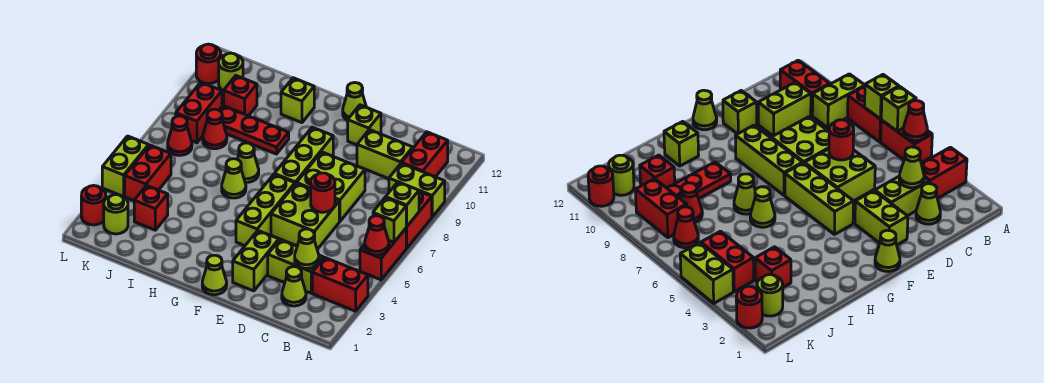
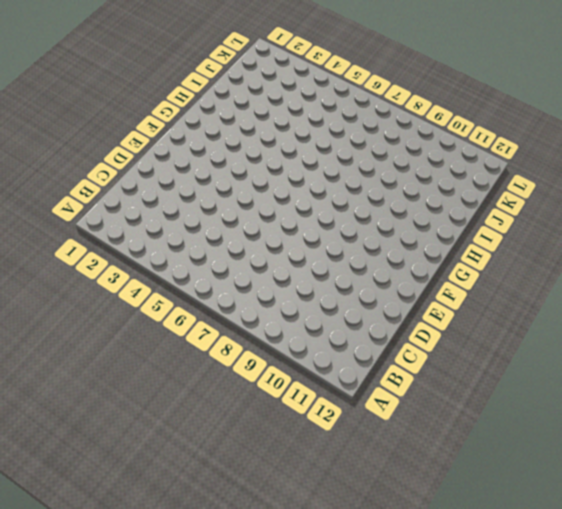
none -> red 1x2 brick [312,257,368,311]
none -> red 1x2 brick [360,229,407,280]
none -> red 1x2 brick [406,191,432,248]
none -> lime 1x2 brick [389,163,445,217]

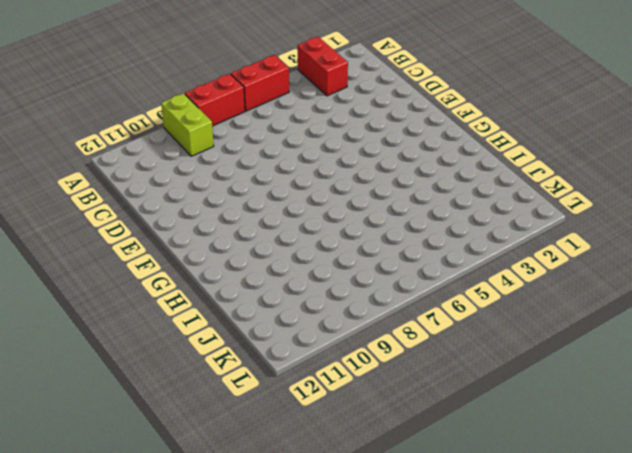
none -> red 1x2 brick [402,132,448,177]
none -> lime 1x1 cone [282,267,306,306]
none -> lime 1x2 brick [268,239,323,293]
none -> lime 1x2 brick [357,130,413,179]

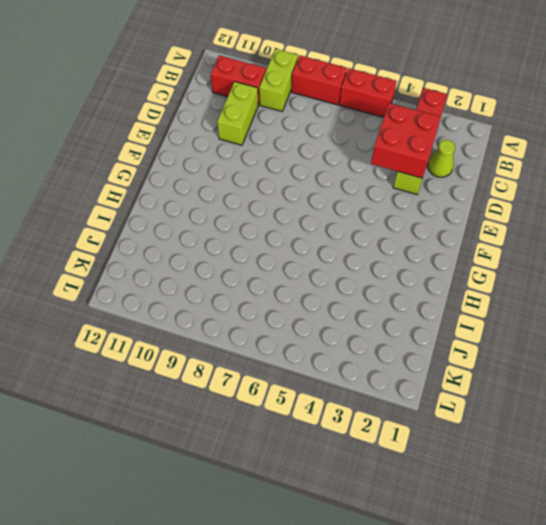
red 2x2 brick [371,103,441,178] -> lime 1x1 cone [295,229,319,268]
none -> lime 2x2 brick [271,183,339,249]
none -> lime 2x2 brick [297,152,365,221]
none -> lime 1x2 brick [233,231,279,291]
none -> lime 1x1 brick [348,105,381,145]

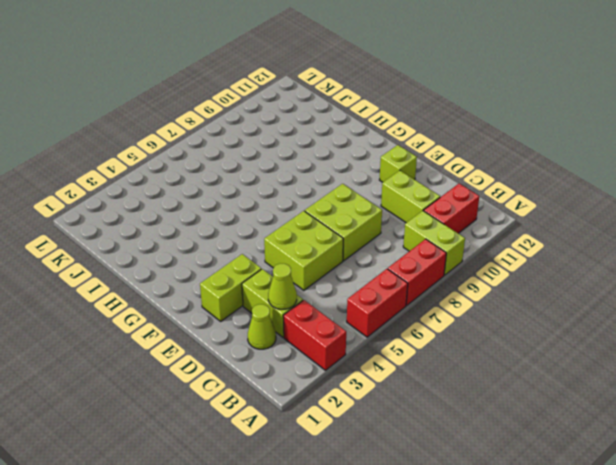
none -> lime 1x1 cone [202,255,227,295]
none -> lime 1x3 brick [236,175,295,246]
none -> lime 1x3 brick [274,127,333,184]
none -> lime 1x1 cone [343,83,366,120]

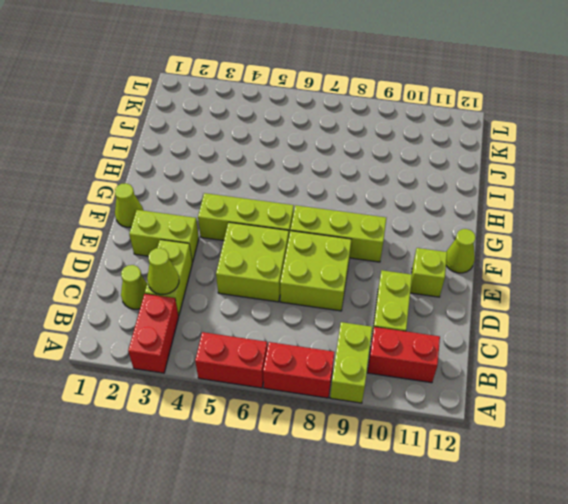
none -> lime 1x1 cone [222,159,246,198]
none -> lime 1x1 cone [238,143,259,182]
none -> red 1x3 plate [219,106,289,154]
none -> lime 1x1 brick [281,78,314,123]

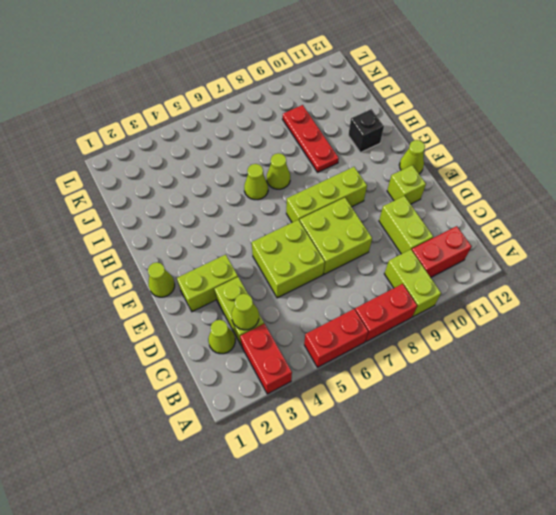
black 1x1 brick [348,109,384,152] -> lime 1x1 brick [281,78,314,123]
none -> lime 1x3 brick [236,175,295,246]
none -> red 1x1 brick [134,185,168,230]
none -> red 1x1 cone [203,109,227,149]
none -> red 1x1 brick [224,76,257,116]

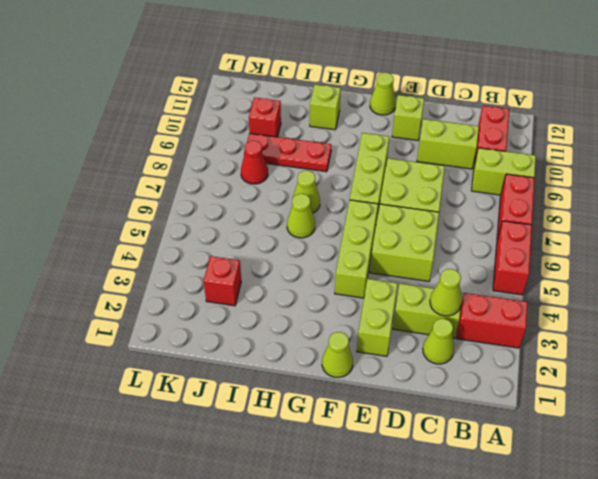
none -> lime 1x1 round brick [104,195,128,234]
none -> red 1x2 brick [125,145,171,201]
none -> red 1x1 cone [168,116,192,155]
none -> red 1x2 brick [176,82,222,143]

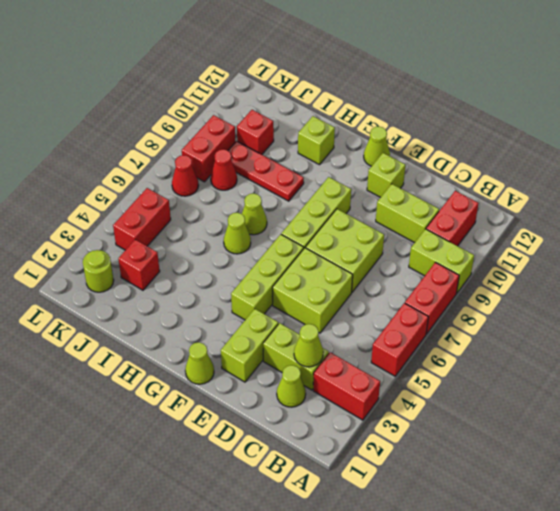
none -> lime 1x1 round brick [219,53,243,91]
none -> red 1x1 round brick [81,186,106,225]
none -> lime 1x2 brick [102,136,149,196]
none -> red 1x1 round brick [196,44,221,84]

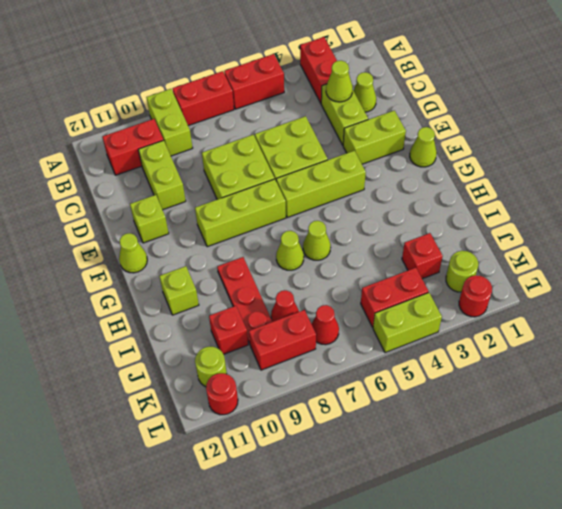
none -> red 1x1 cone [365,216,389,255]
none -> lime 1x1 brick [373,197,407,242]
none -> lime 1x1 brick [386,182,419,226]
none -> red 1x1 round brick [311,173,335,212]

